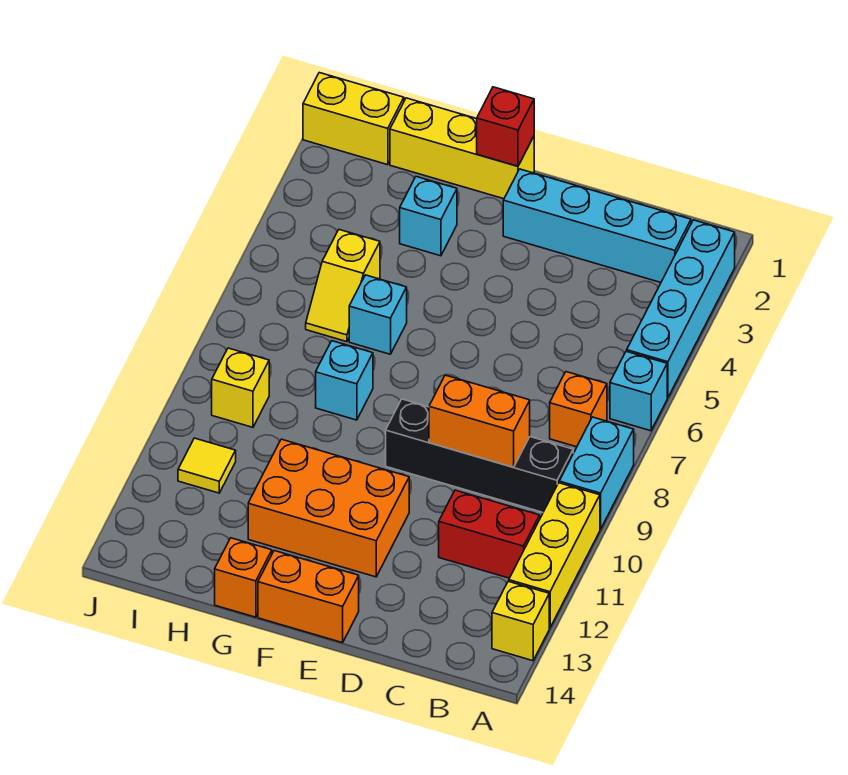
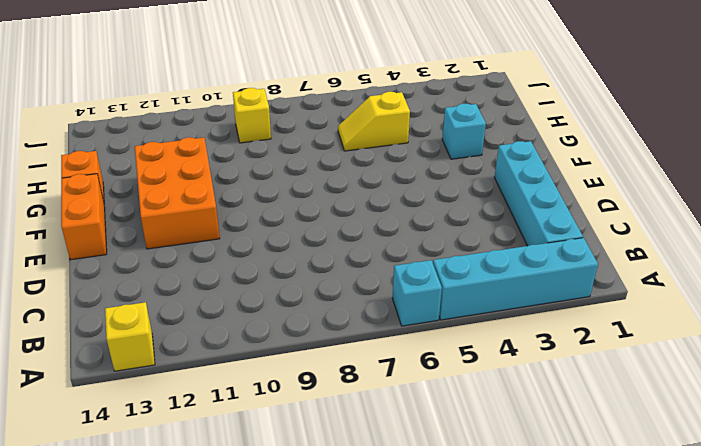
none -> cyan 1x2 brick [559,417,634,529]
none -> yellow 1x3 brick [509,483,600,628]
none -> orange 1x1 brick [550,372,607,447]

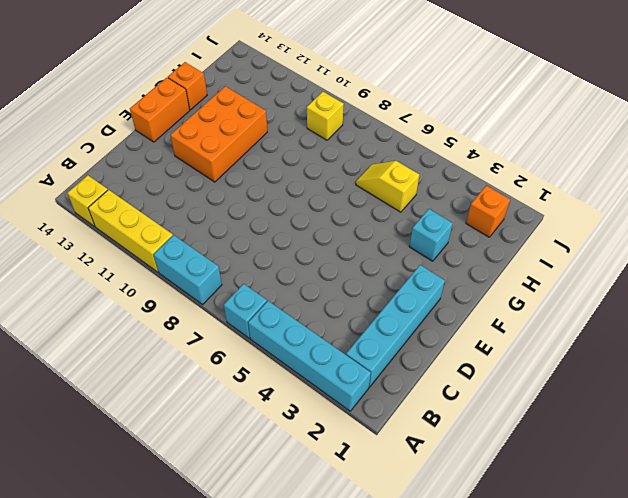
orange 1x1 brick [466,186,510,237] -> orange 1x1 brick moved to [550,372,607,447]
none -> black 1x4 brick [386,399,573,512]
none -> red 1x2 brick [439,490,540,578]
none -> yellow 1x3 brick [390,98,534,199]

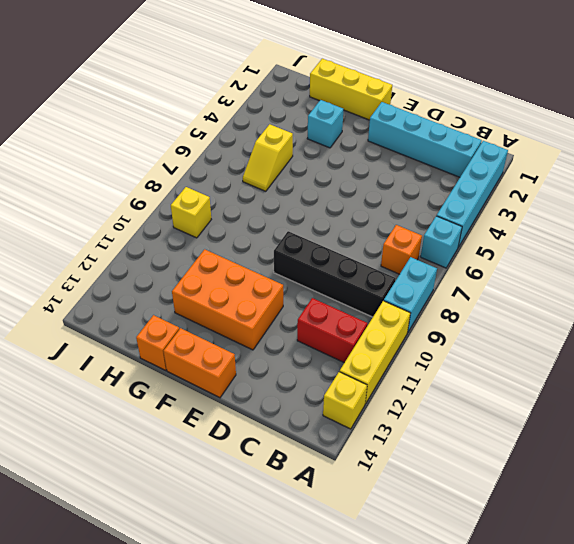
none -> cyan 1x1 brick [349,275,407,354]
none -> cyan 1x1 brick [316,341,373,420]
none -> yellow 1x2 brick [303,73,404,165]

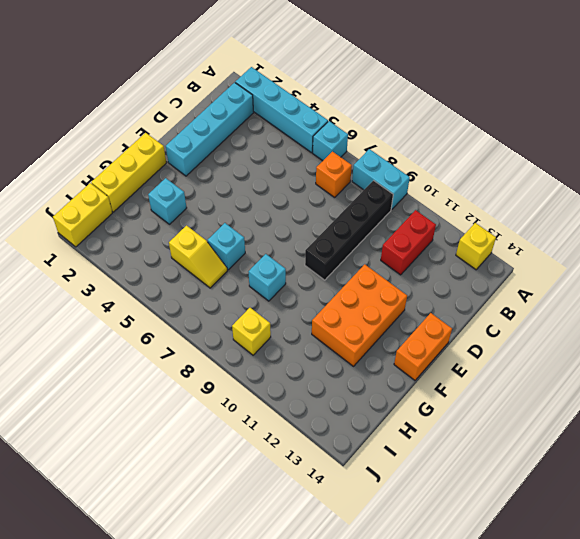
none -> yellow 1x3 brick [509,483,600,628]
none -> orange 1x1 brick [215,538,272,617]
none -> yellow 1x1 tile [178,438,236,493]

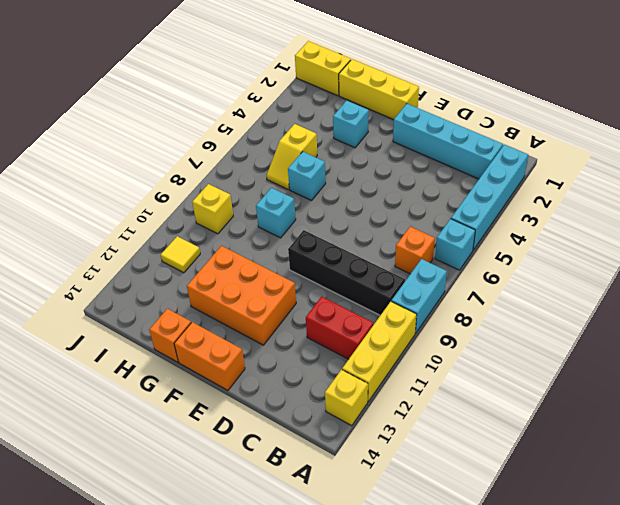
none -> orange 1x2 brick [429,375,530,467]
none -> red 1x1 brick [477,87,534,166]

